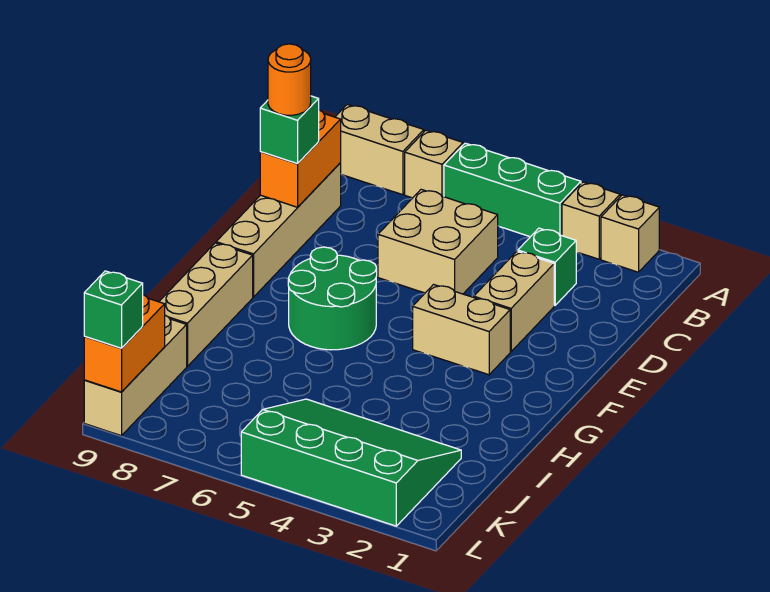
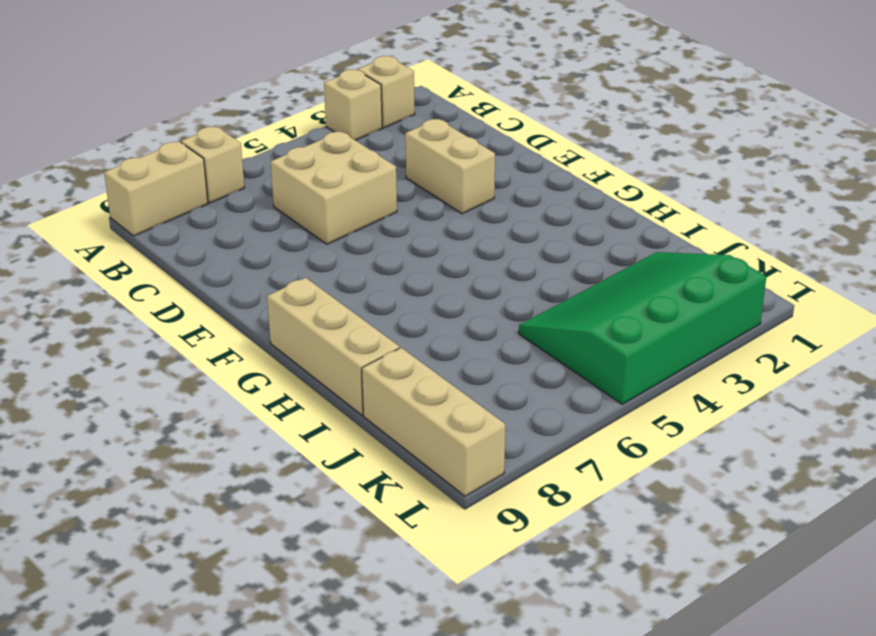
none -> green 1x3 brick [444,143,581,237]
none -> green 1x1 brick [518,228,576,305]
none -> tan 1x4 brick [216,163,341,297]

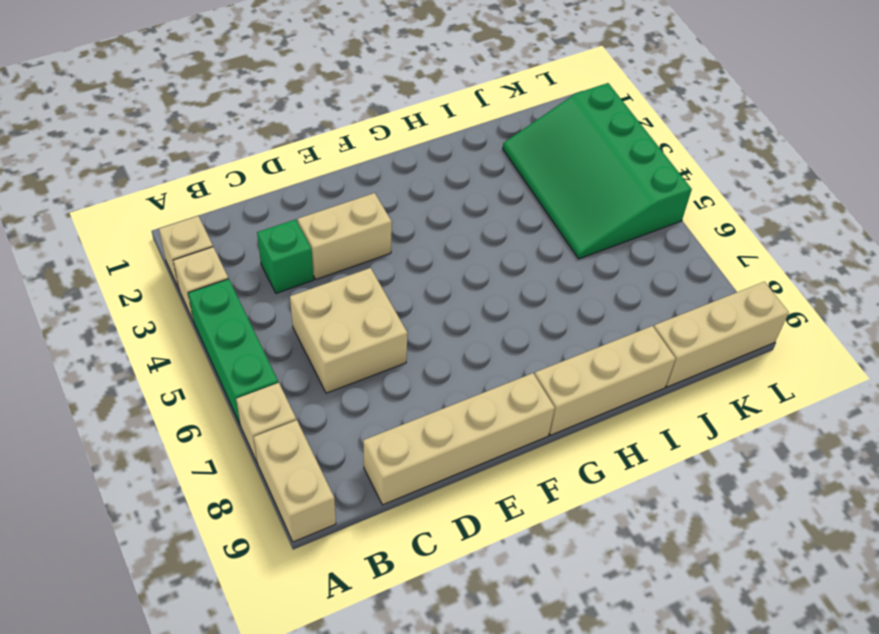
none -> tan 1x2 brick [413,285,510,375]
none -> green 2x2 round brick [288,247,377,350]
none -> orange 1x2 brick [260,110,341,207]

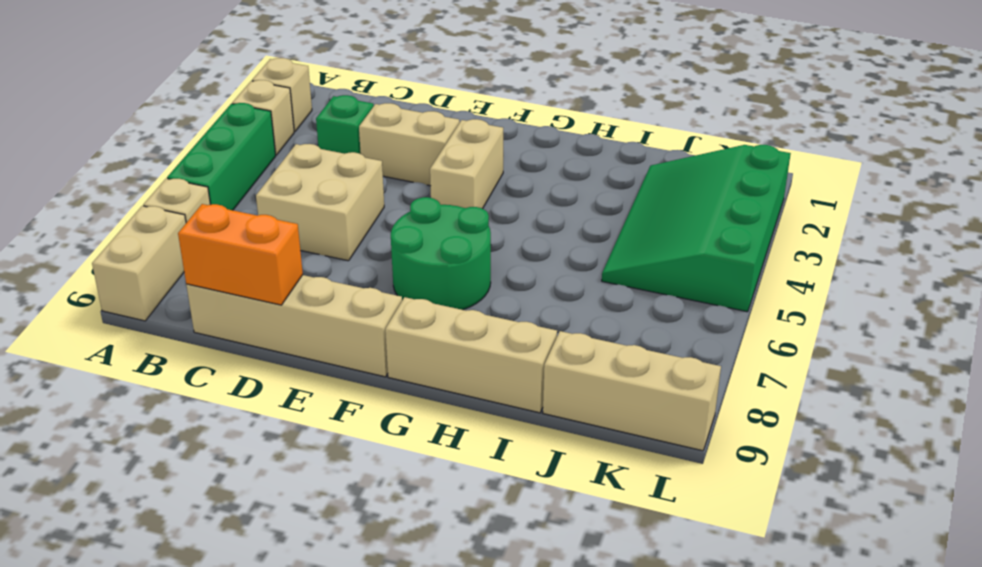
none -> orange 1x2 brick [84,295,165,392]
none -> green 1x1 brick [260,96,319,164]
none -> green 1x1 brick [84,271,143,348]

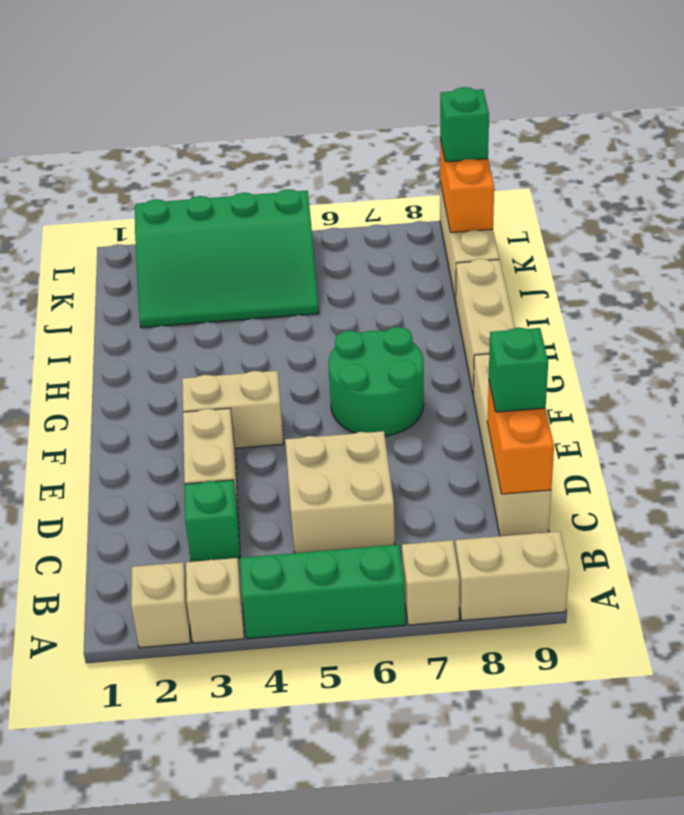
none -> orange 1x1 round brick [268,44,311,115]

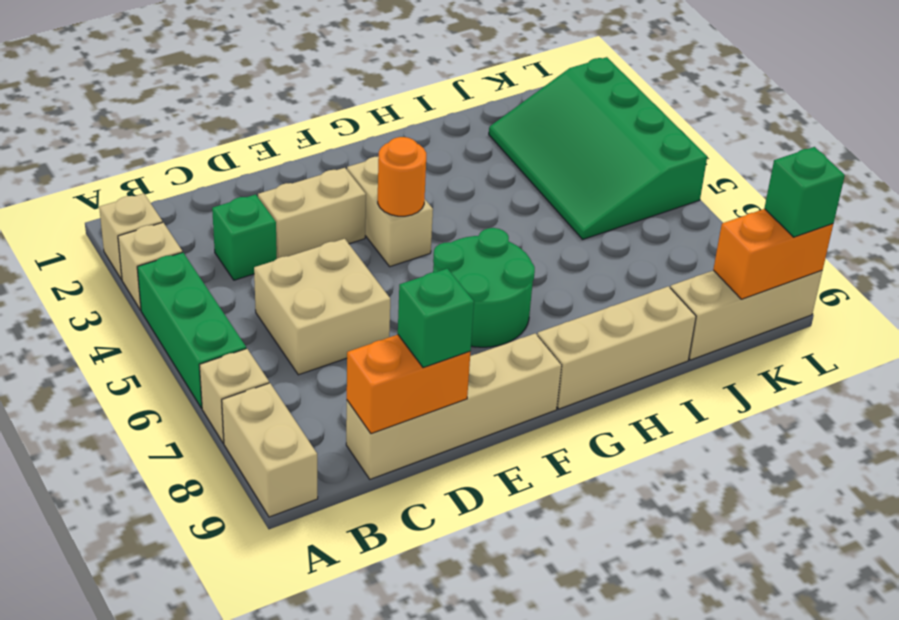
orange 1x1 round brick [378,137,426,216] -> orange 1x1 round brick moved to [268,44,311,115]

